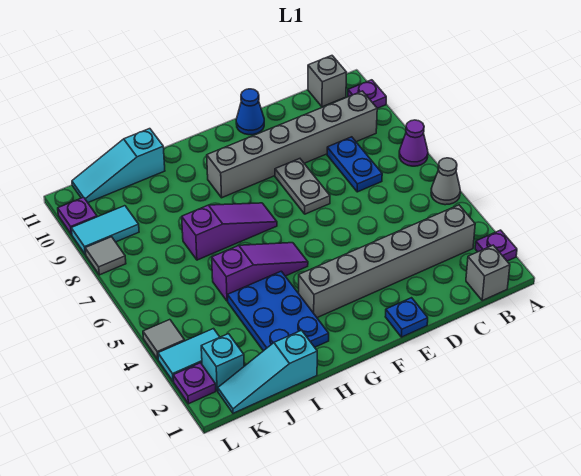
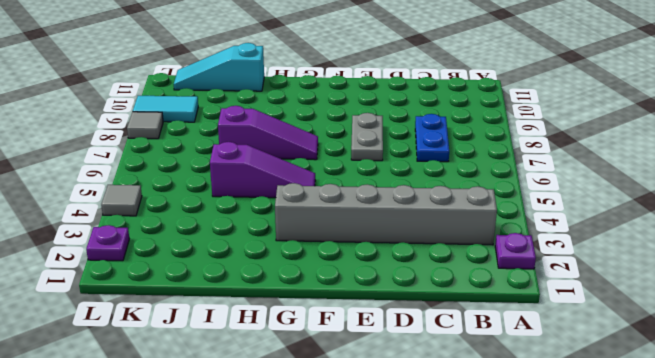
none -> grey 1x1 cone [431,158,460,205]
none -> purple 1x1 cone [399,120,428,166]
none -> purple 1x1 plate [348,80,386,108]

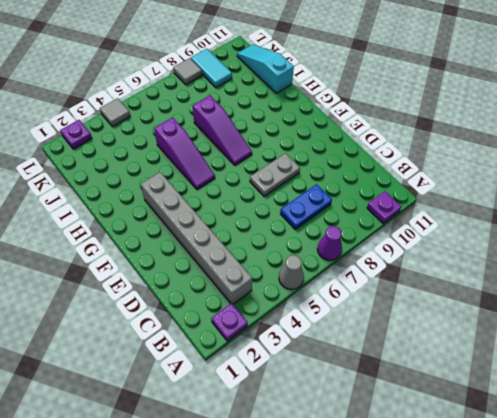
none -> grey 1x1 brick [466,245,510,301]
none -> grey 1x6 brick [207,91,377,198]
none -> grey 1x1 brick [308,56,347,107]

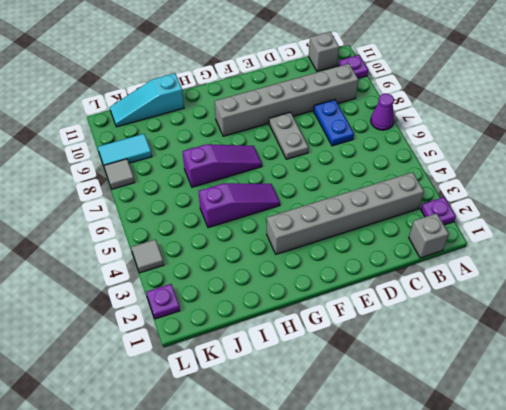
none -> grey 1x1 cone [431,158,460,205]
none -> blue 1x1 plate [385,298,428,337]
none -> blue 1x1 cone [236,89,264,135]

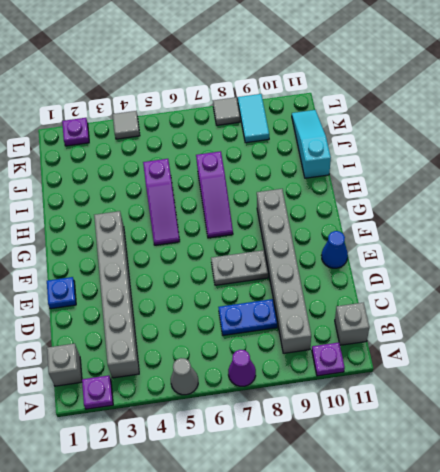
none -> blue 2x3 plate [228,271,329,351]
none -> cyan 1x3 slope [218,330,317,413]
none -> cyan 1x1 brick [201,334,244,391]

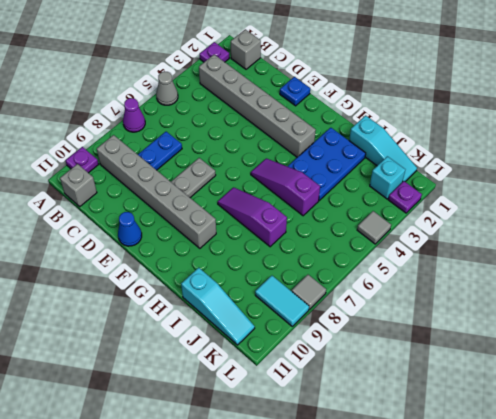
none -> cyan 1x2 tile [158,329,220,381]
none -> purple 1x1 plate [58,197,97,235]

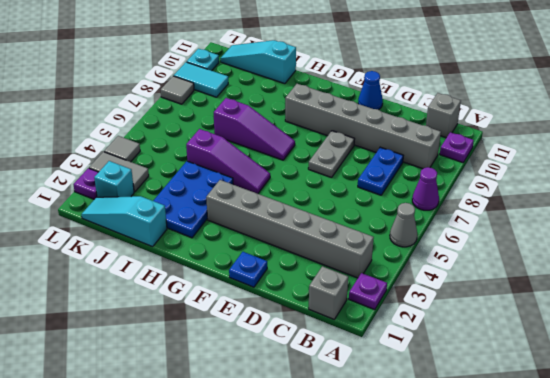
grey 1x2 tile [89,152,149,192] -> cyan 1x2 tile [158,329,220,381]
cyan 1x1 plate [187,49,219,71] -> purple 1x1 plate [58,197,97,235]

